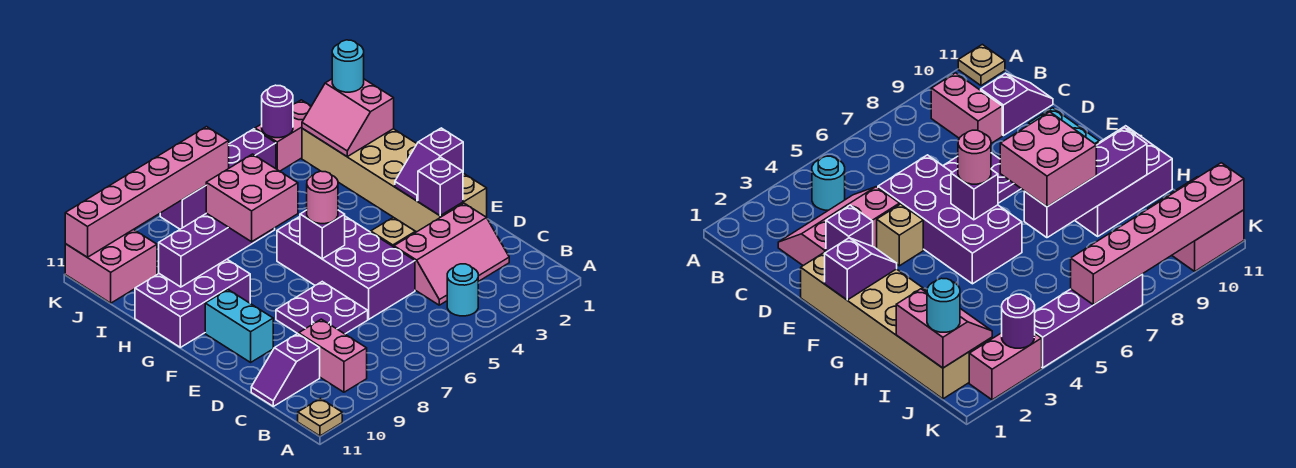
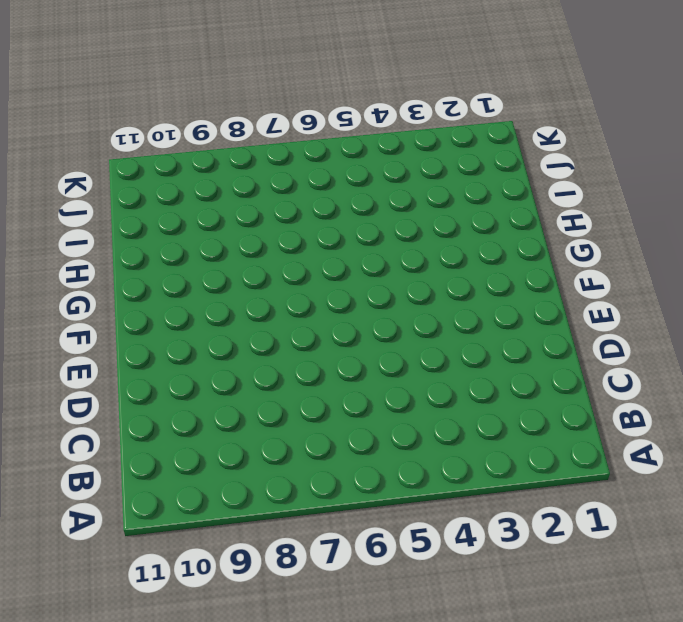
none -> tan 1x1 plate [298,398,342,436]
none -> cyan 1x1 round brick [447,264,478,316]
none -> pink 1x2 brick [299,319,367,392]

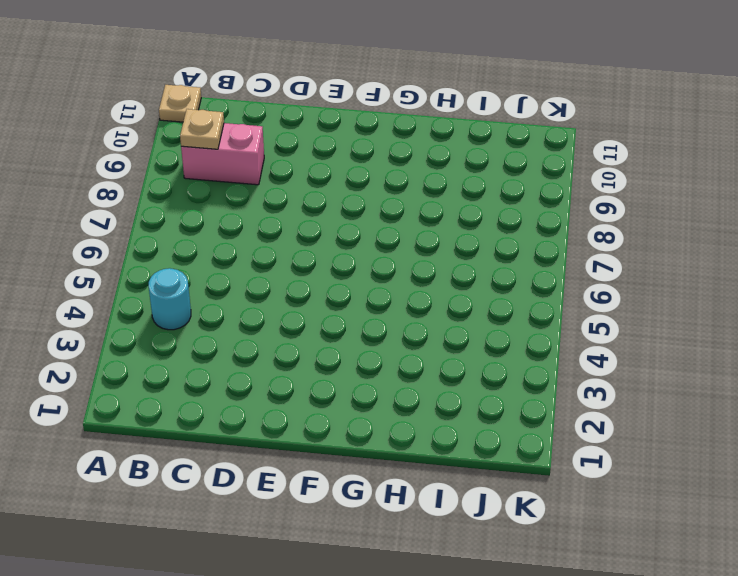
tan 1x1 plate [180,109,224,149] -> none
none -> pink 2x3 slope [394,203,509,305]
none -> purple 1x2 slope [251,334,320,406]
none -> purple 2x4 brick [277,216,415,319]

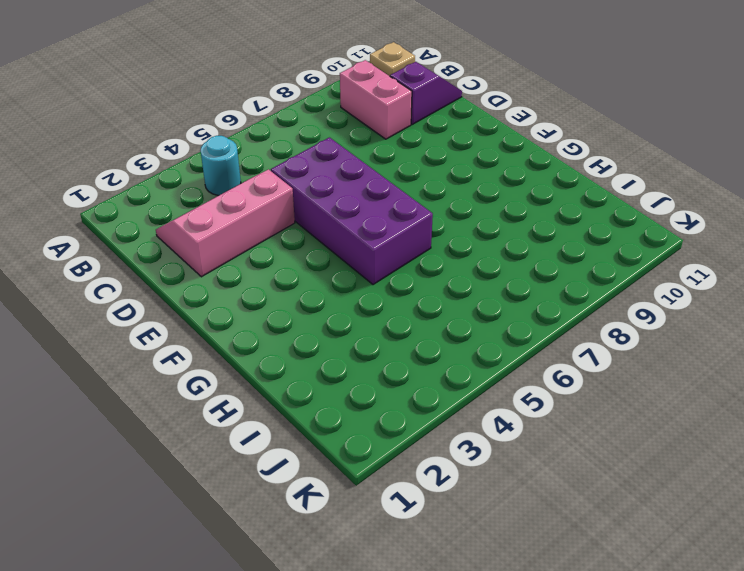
none -> purple 2x2 plate [276,282,368,334]
none -> tan 2x6 brick [302,129,487,232]
none -> tan 1x1 brick [371,217,415,247]

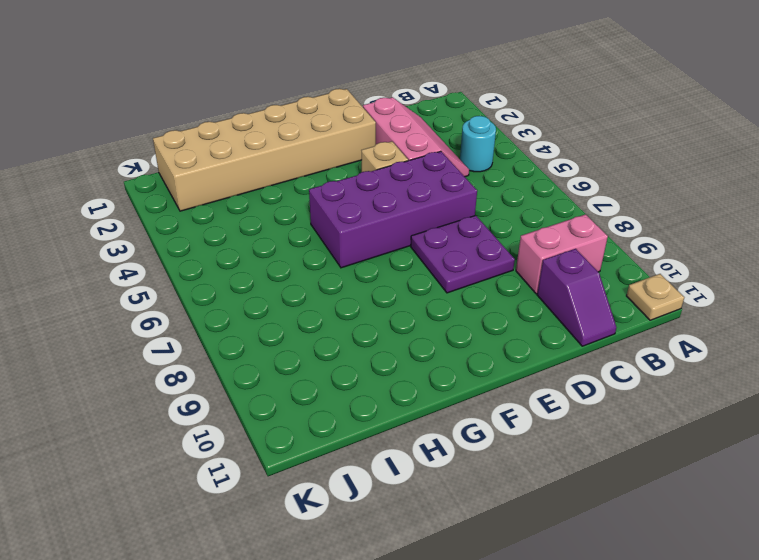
none -> cyan 1x2 brick [205,290,273,362]
none -> purple 2x3 brick [135,259,250,347]
none -> pink 2x2 brick [65,229,157,303]

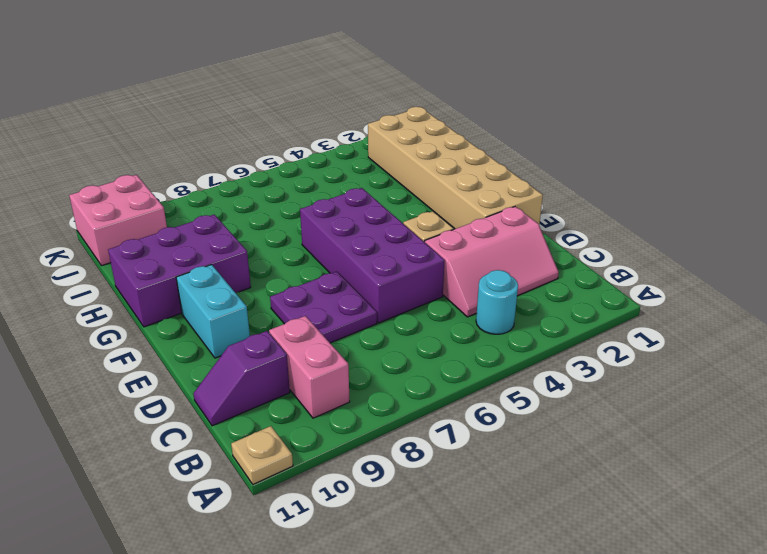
none -> pink 1x2 brick [255,100,311,171]
none -> purple 1x4 brick [160,129,276,229]
none -> purple 1x1 brick [418,157,463,216]

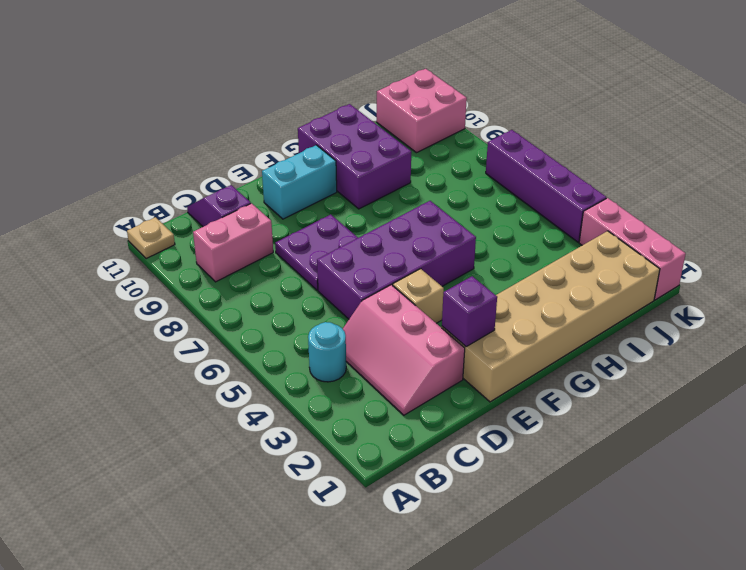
pink 1x3 brick [579,198,686,300] -> pink 1x2 brick [255,100,311,171]
none -> purple 1x2 slope [395,128,463,201]
none -> purple 1x1 brick [300,210,345,259]
none -> purple 1x4 brick [159,213,275,287]

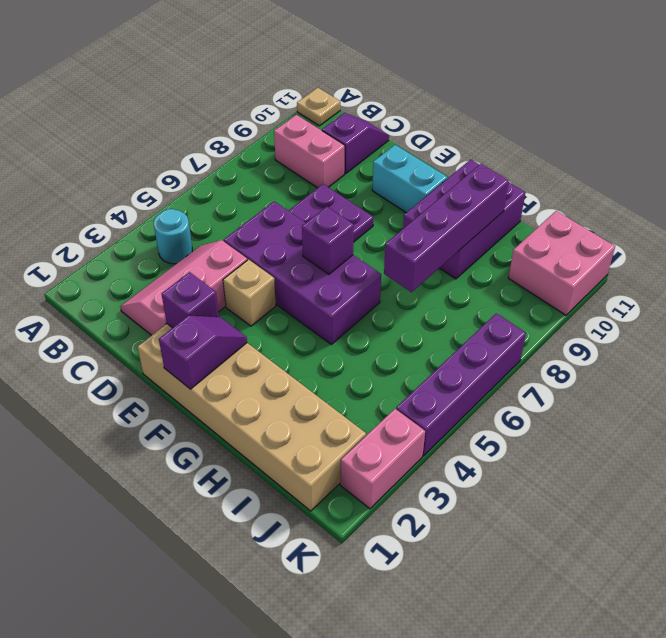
none -> pink 2x2 slope [302,79,394,157]
none -> purple 1x1 round brick [262,85,293,138]
none -> pink 1x6 brick [65,127,229,257]

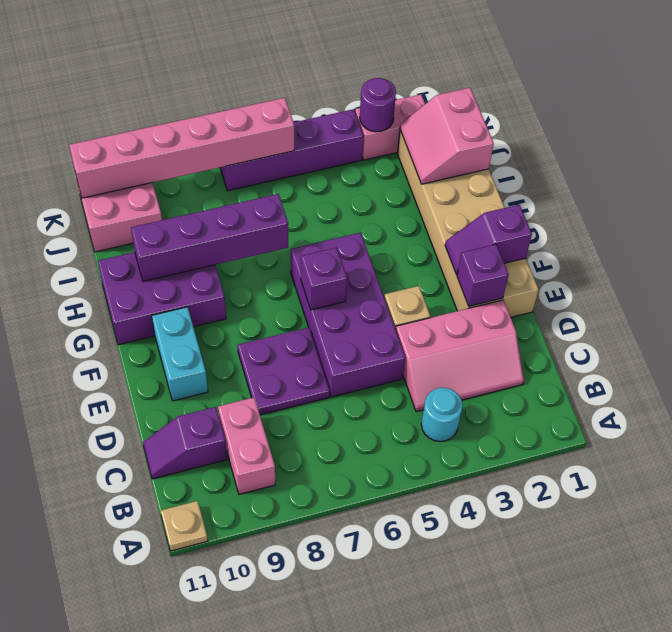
none -> pink 1x1 round brick [307,171,338,224]
none -> pink 2x2 brick [206,154,298,242]
none -> cyan 1x1 round brick [332,40,364,92]

